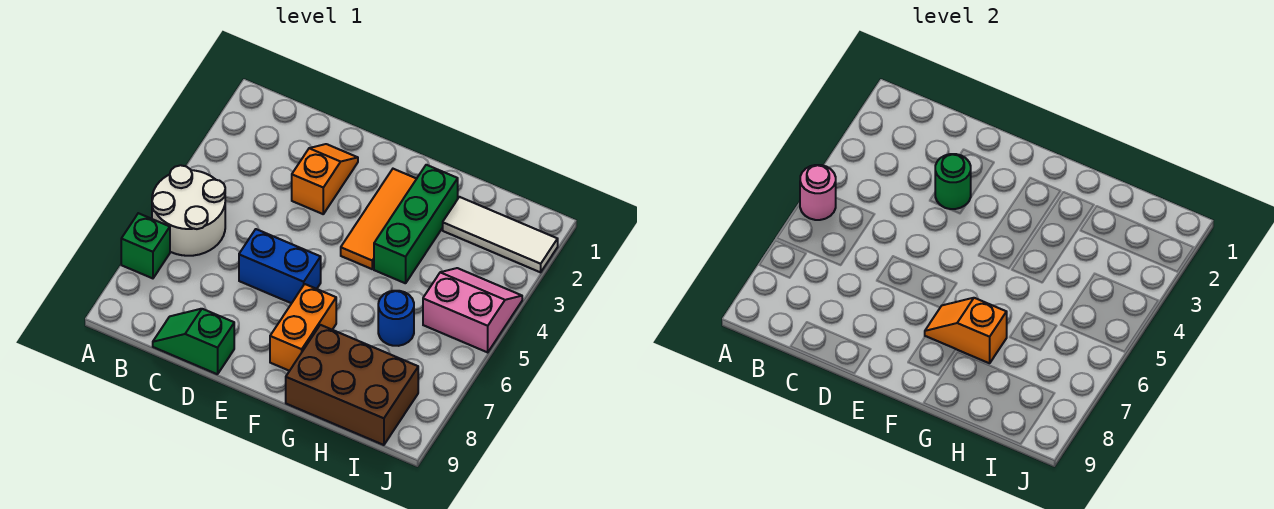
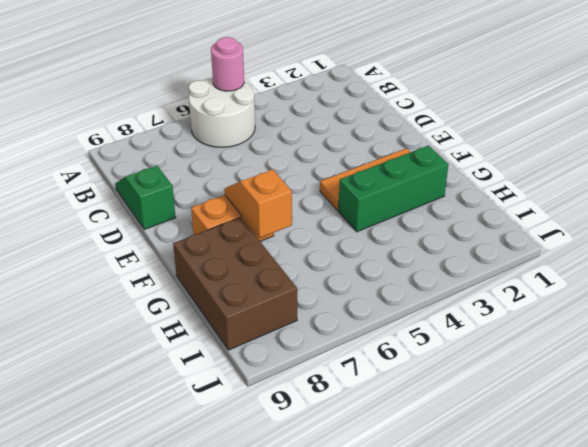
none -> green 1x1 brick [121,213,170,278]
none -> orange 1x2 slope [292,144,358,214]
none -> blue 1x2 brick [239,229,321,303]

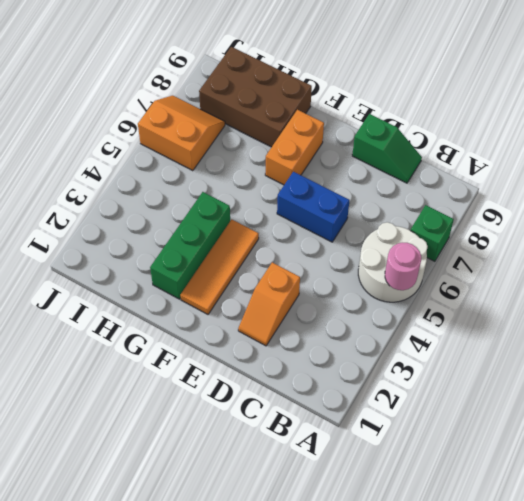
orange 2x2 slope [138,96,225,171] -> none
none -> white 1x3 tile [443,197,558,272]
none -> blue 1x1 round brick [378,291,414,346]
none -> pink 2x2 slope [423,268,522,352]

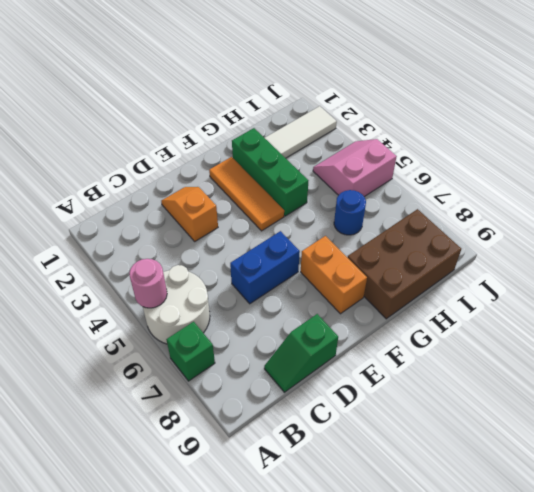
none -> green 1x1 round brick [935,154,971,209]
none -> orange 1x2 slope [925,298,1007,363]

